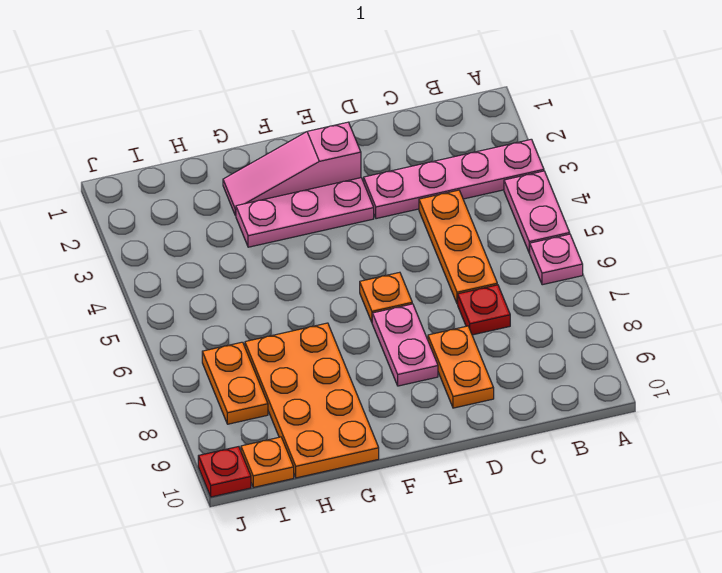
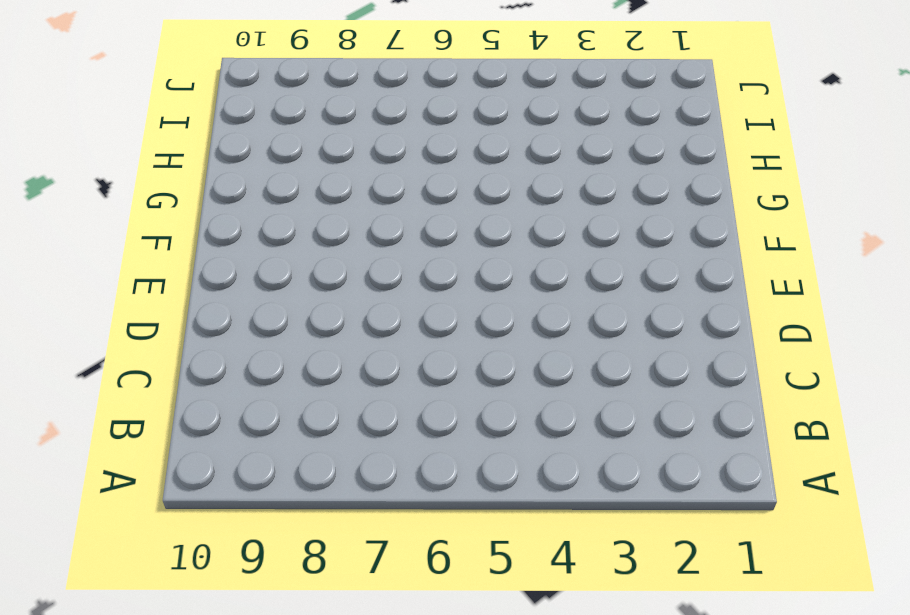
none -> pink 1x4 plate [364,139,544,219]
none -> pink 1x2 plate [504,171,570,253]
none -> pink 1x1 plate [530,234,583,285]

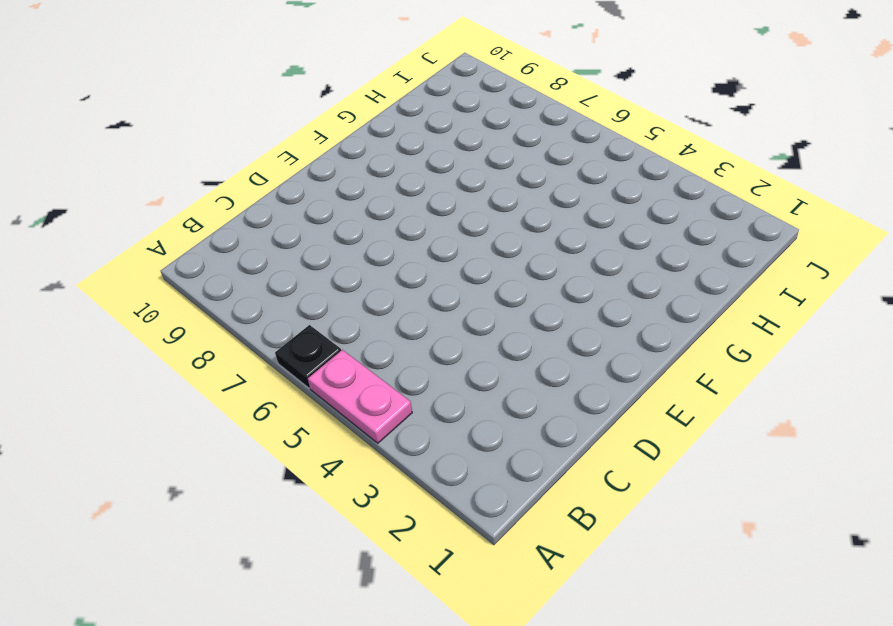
black 1x1 plate [275,325,341,388] -> pink 1x1 plate [530,234,583,285]
none -> pink 1x4 plate [364,139,544,219]
none -> orange 1x3 plate [419,190,497,304]
none -> red 1x1 plate [458,285,510,335]

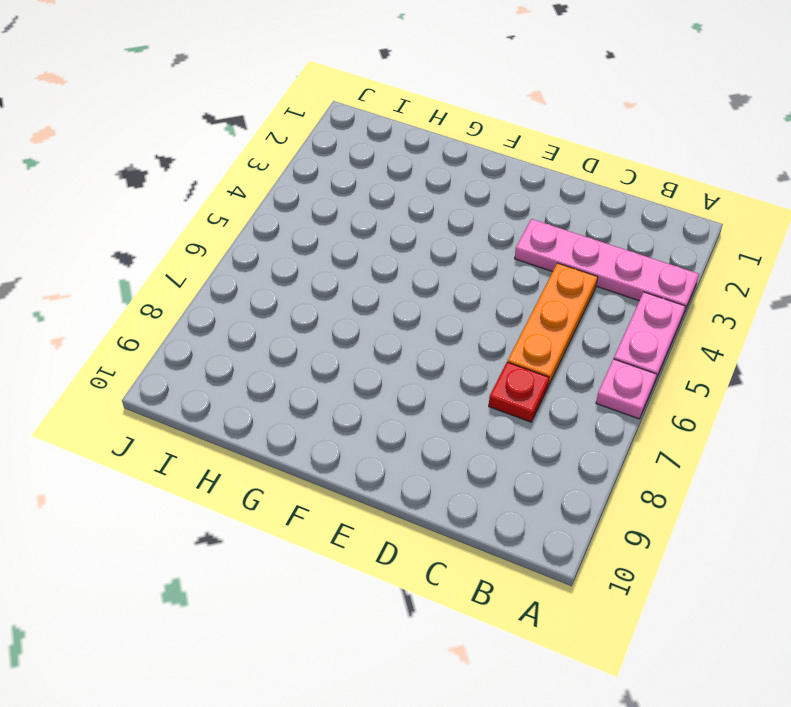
none -> orange 1x2 plate [428,326,494,408]
none -> pink 1x3 slope [223,122,361,216]
none -> pink 1x3 plate [236,178,374,247]

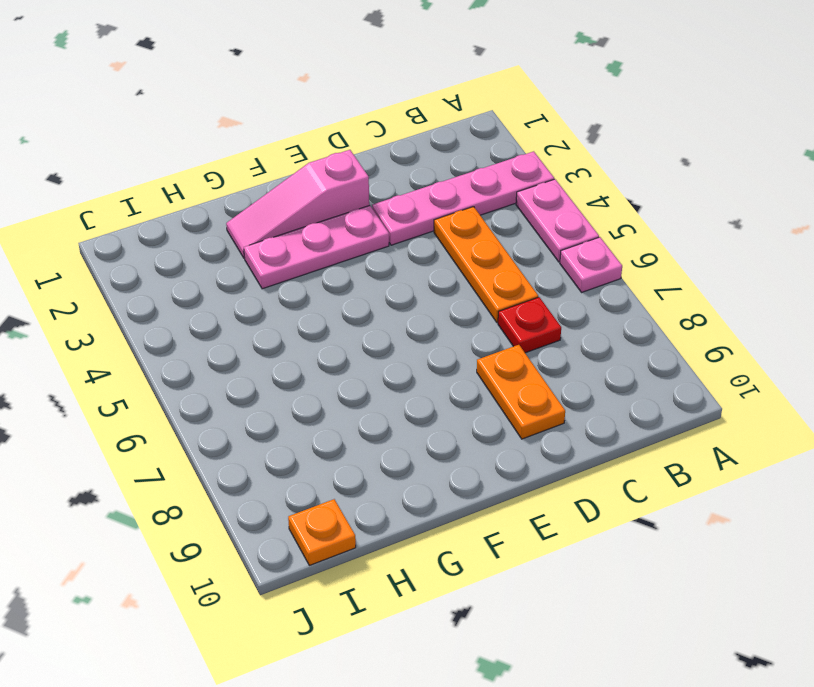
none -> orange 1x1 plate [360,272,412,322]
none -> pink 1x2 plate [372,304,438,386]
none -> orange 2x4 plate [245,323,379,478]

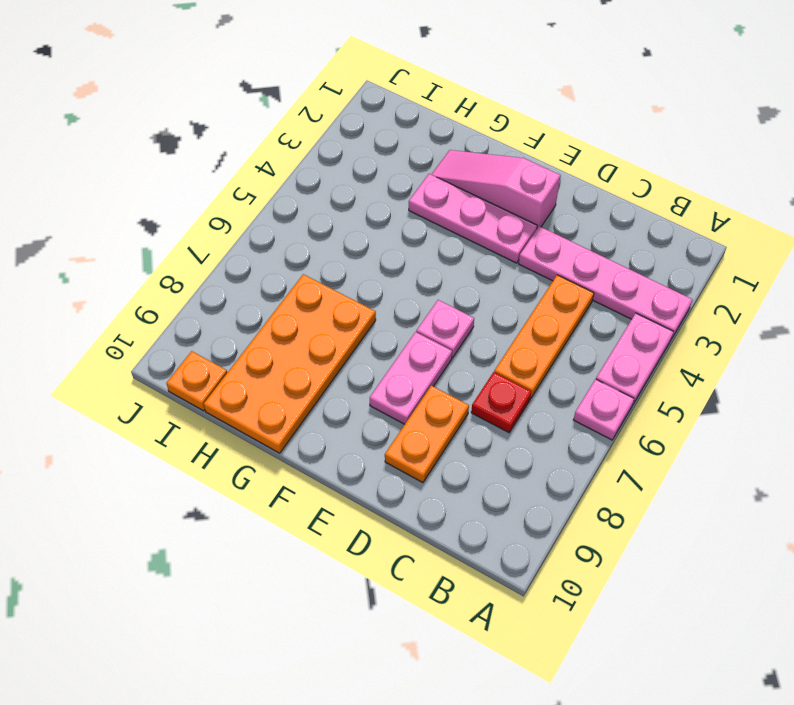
pink 1x1 plate [416,300,474,358] -> orange 1x1 plate [360,272,412,322]
none -> orange 1x2 plate [202,342,268,424]
none -> red 1x1 plate [198,447,251,497]

